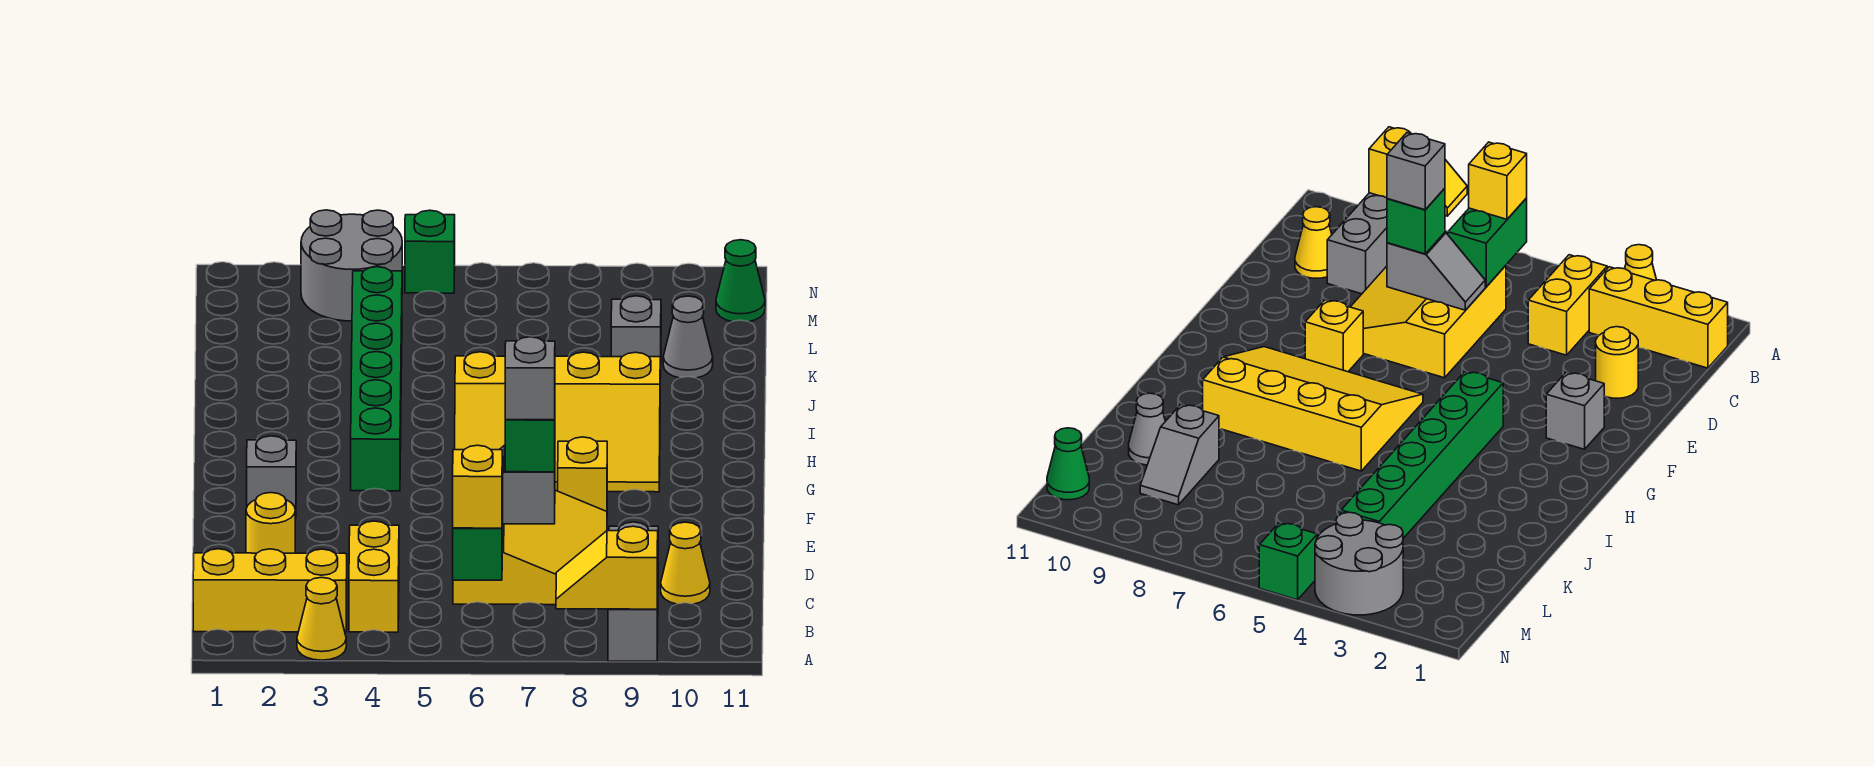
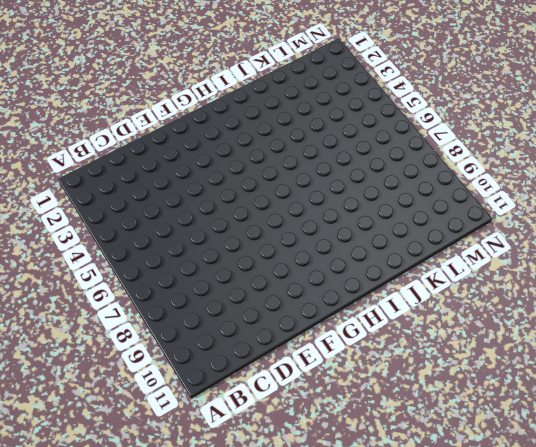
none -> yellow 1x1 cone [297,577,346,660]
none -> grey 1x3 brick [608,522,658,661]
none -> yellow 1x3 brick [193,549,347,632]

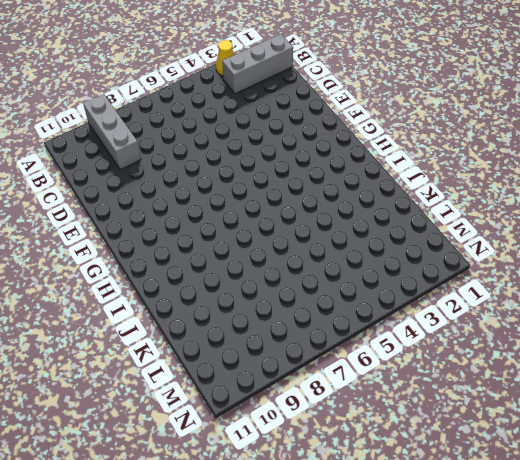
grey 1x3 brick [222,34,293,94] -> yellow 1x3 brick [193,549,347,632]
none -> yellow 1x2 brick [349,521,399,632]
none -> yellow 3x3 slope [453,490,607,605]
none -> yellow 1x1 cone [661,522,710,604]

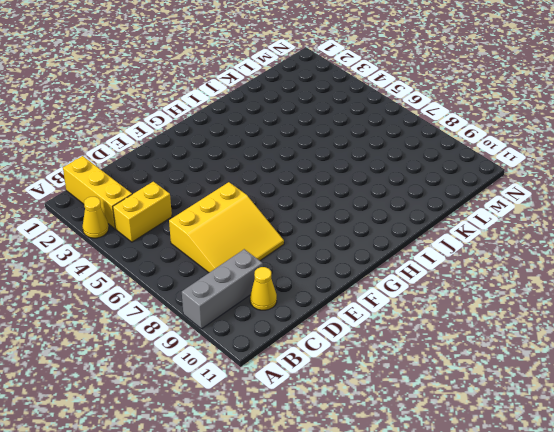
none -> yellow 1x1 round brick [246,493,295,553]
none -> grey 1x1 brick [247,436,296,519]
none -> yellow 1x1 brick [558,437,607,511]

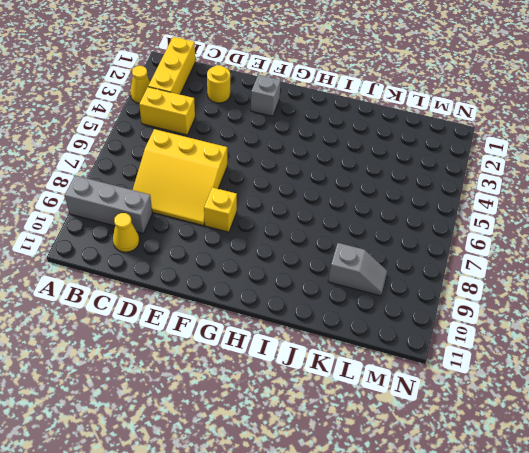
none -> green 1x6 brick [351,267,402,491]
none -> yellow 3x4 slope [455,352,660,492]
none -> grey 1x1 cone [663,296,713,378]

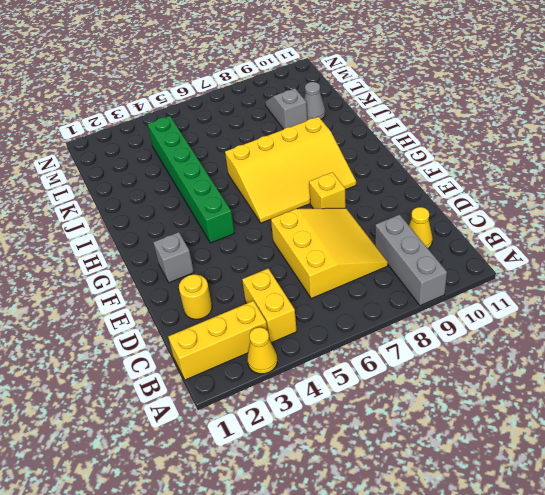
none -> grey 2x2 round brick [301,210,402,321]
none -> green 1x1 cone [716,240,765,322]
none -> green 1x1 brick [405,210,455,293]

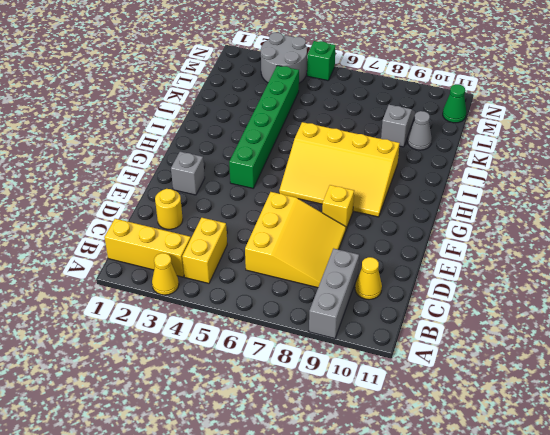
none -> yellow 1x2 slope [556,526,658,609]
none -> green 1x2 brick [453,474,503,580]
none -> grey 1x2 slope [499,445,555,524]

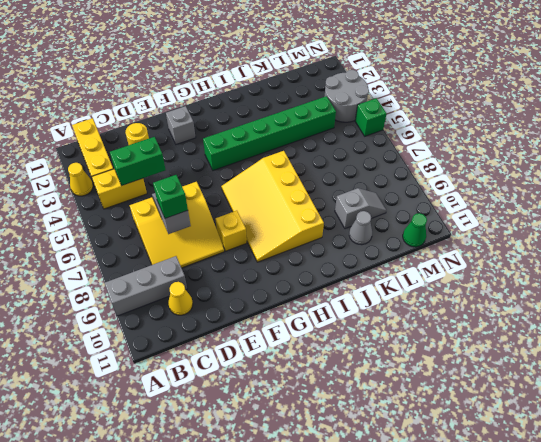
green 1x2 brick [110,137,166,186] -> green 1x2 brick moved to [453,474,503,580]
none -> yellow 1x2 slope [556,526,658,609]
none -> yellow 1x1 brick [453,445,502,528]
none -> grey 1x1 brick [505,337,555,420]

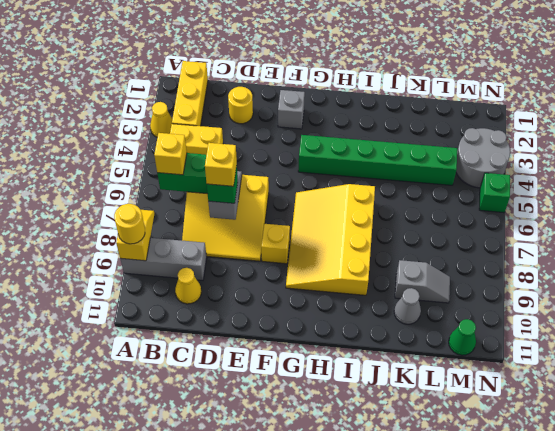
yellow 1x1 round brick [114,204,145,244] -> none
yellow 1x1 brick [205,143,237,186] -> grey 1x1 brick [505,337,555,420]

